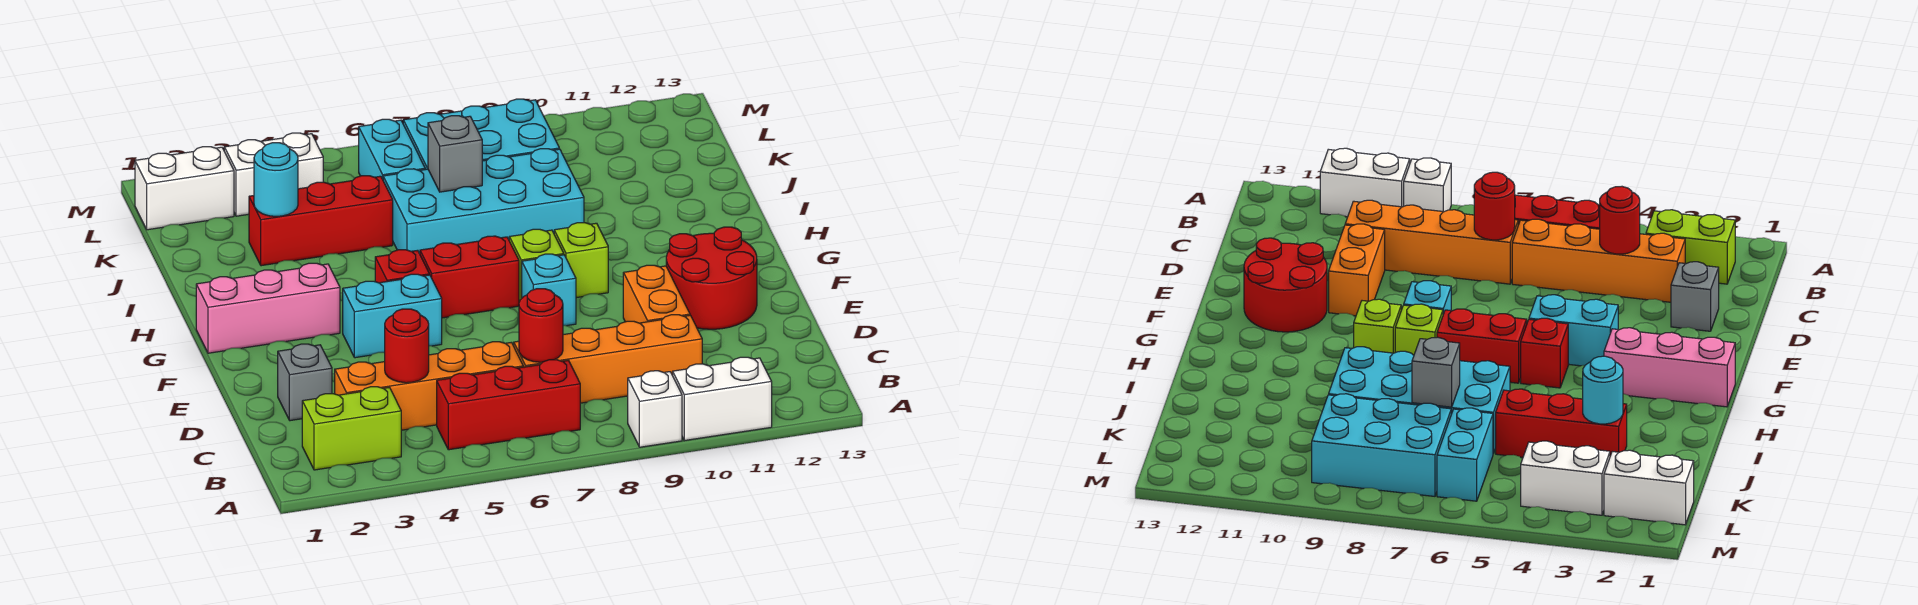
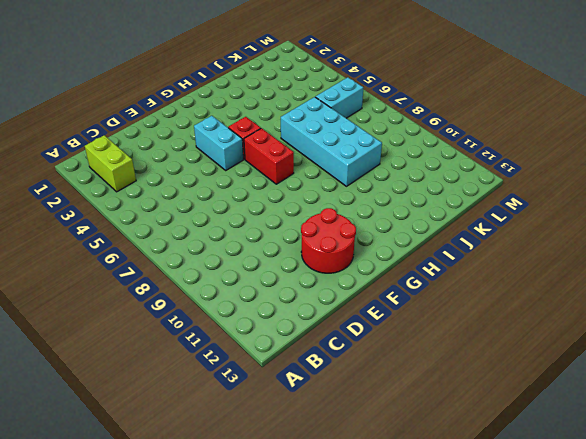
none -> white 1x1 brick [628,371,682,447]
none -> white 1x2 brick [673,357,772,441]
none -> red 1x3 brick [437,360,580,450]

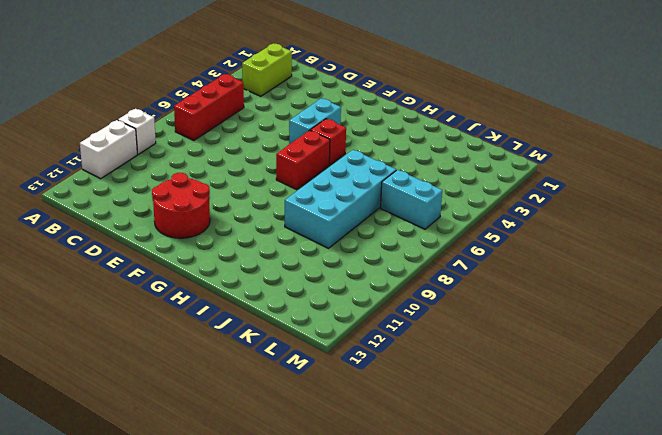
none -> orange 1x4 brick [335,342,523,430]
none -> orange 1x4 brick [514,315,702,403]
none -> grey 1x1 brick [278,344,332,421]

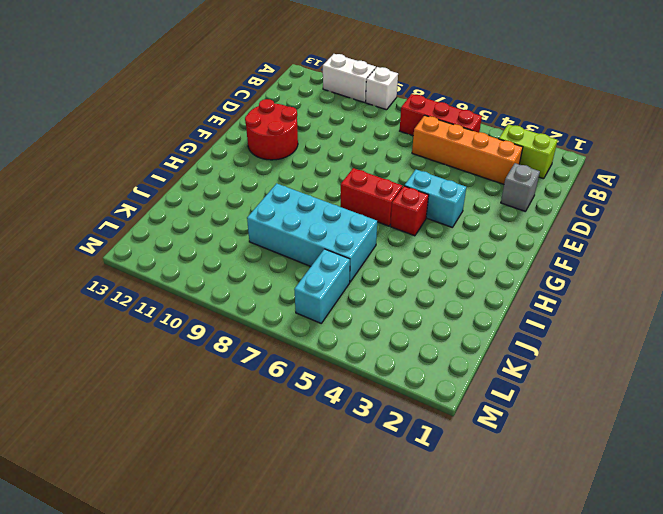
none -> orange 1x4 brick [514,315,702,403]
none -> orange 1x2 brick [623,265,690,323]
none -> cyan 1x1 brick [522,254,576,326]

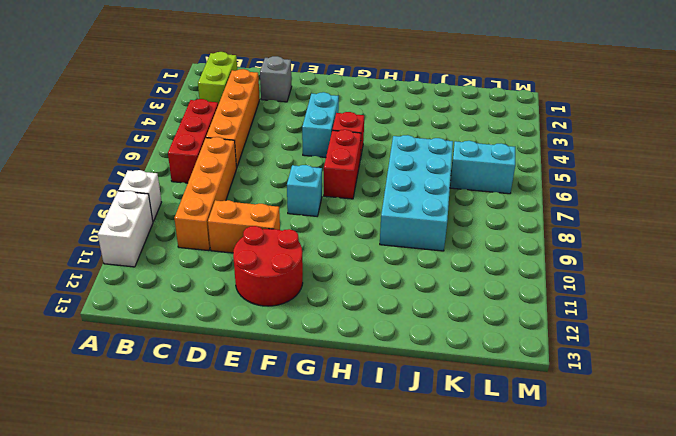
none -> pink 1x3 brick [196,263,340,353]
none -> lime 1x1 brick [509,229,564,302]
none -> lime 1x1 brick [554,223,608,298]

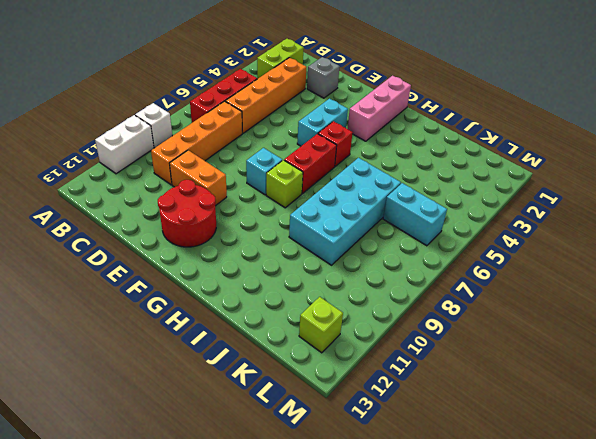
lime 1x1 brick [299,297,343,353] -> lime 1x1 brick moved to [554,223,608,298]
none -> red 1x3 brick [249,176,393,266]
none -> cyan 2x3 brick [403,99,559,169]
none -> white 1x2 brick [135,147,234,230]

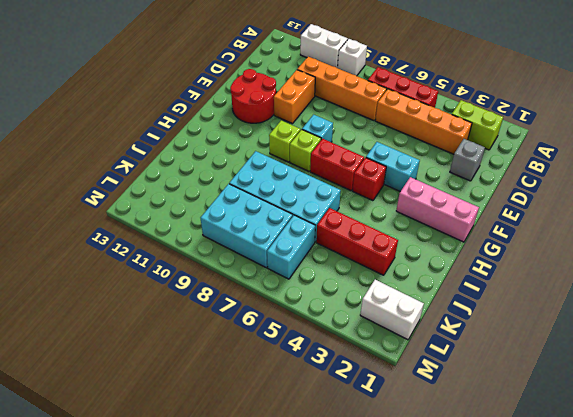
none -> white 1x2 brick [224,133,323,216]
none -> red 1x1 round brick [385,309,429,383]
none -> red 1x1 round brick [519,289,563,362]

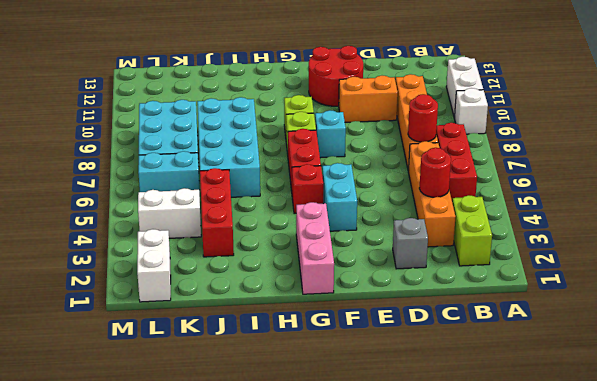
white 1x2 brick [138,188,201,238] -> white 1x2 brick turned to [224,133,323,216]
none -> cyan 1x1 round brick [254,143,298,216]
none -> grey 1x1 brick [428,116,482,192]

